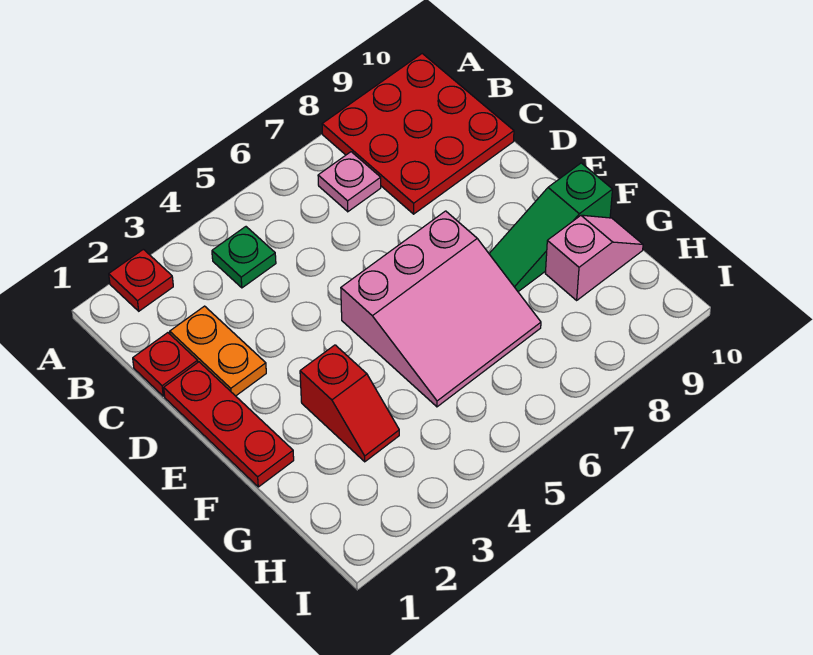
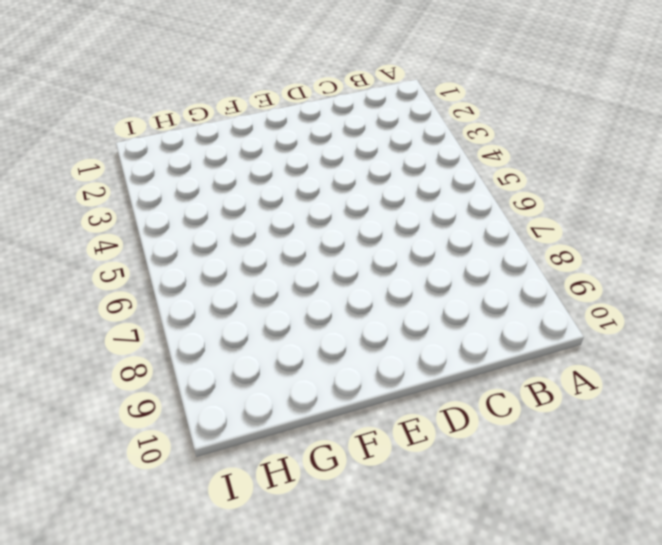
none -> red 1x1 plate [109,249,173,311]
none -> red 3x3 plate [322,54,514,214]

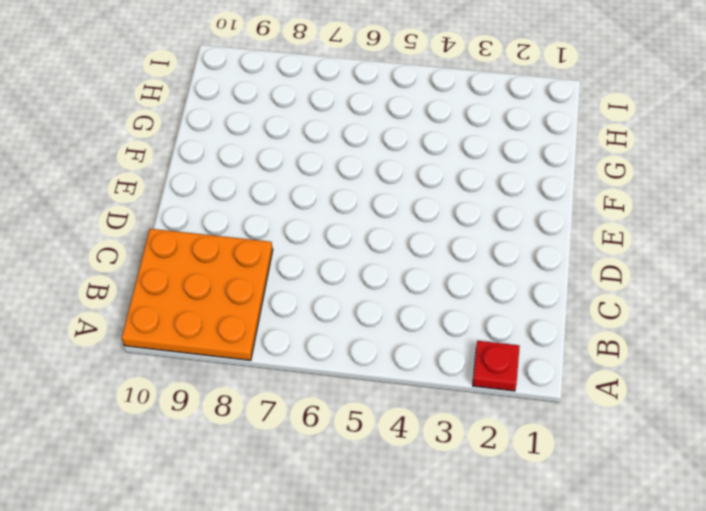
orange 3x3 plate [122,229,273,360] -> red 3x3 plate [322,54,514,214]
none -> green 1x1 plate [212,227,276,288]
none -> pink 1x1 plate [318,152,381,212]

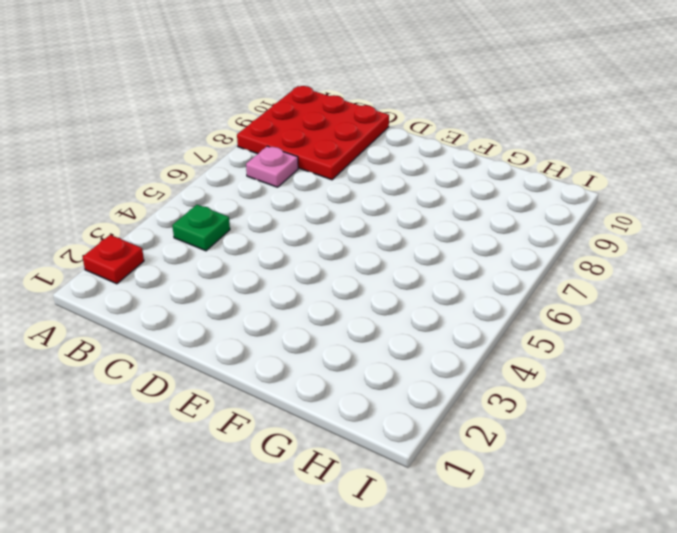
none -> red 1x1 plate [133,333,198,396]
none -> orange 1x2 plate [170,306,266,396]

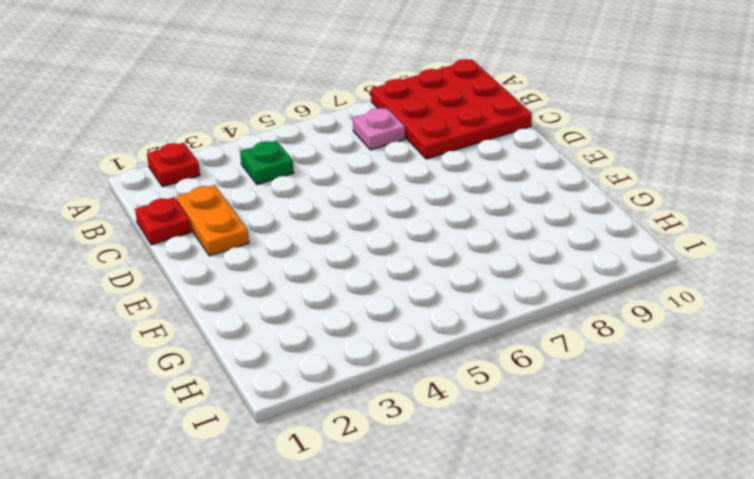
none -> red 1x3 plate [164,362,294,487]
none -> pink 3x3 slope [341,211,541,407]

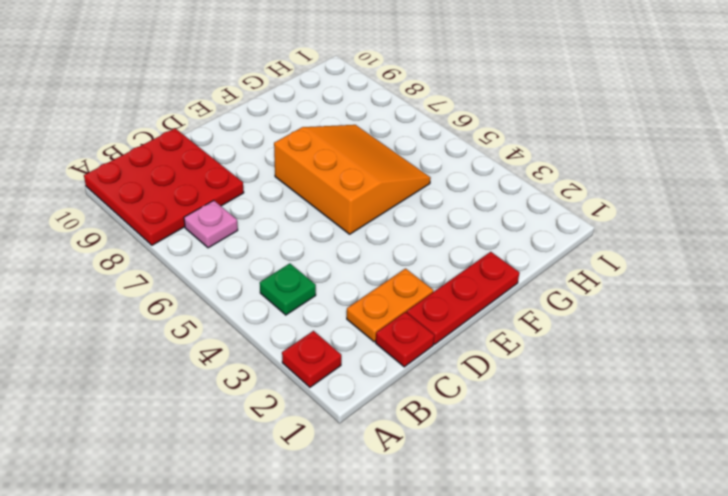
orange 3x3 slope [274,125,431,234] -> pink 3x3 slope [341,211,541,407]
none -> red 1x2 slope [300,345,399,462]
none -> green 1x3 slope [489,163,613,292]

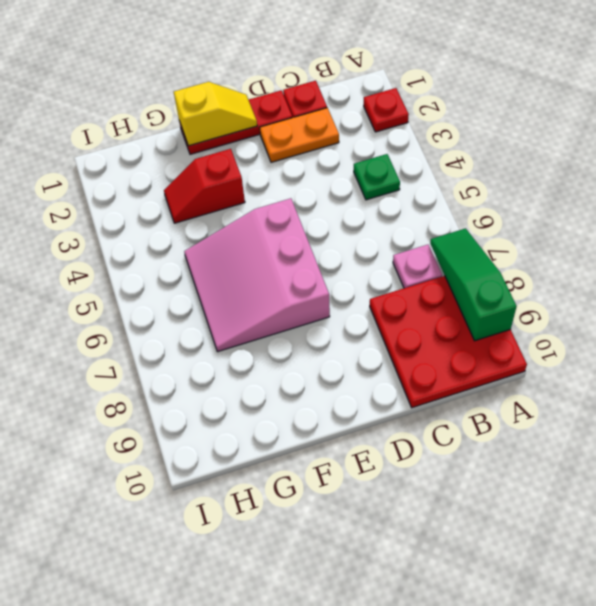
green 1x3 slope [430,228,517,341] -> green 1x3 slope moved to [489,163,613,292]
yellow 1x2 slope [174,82,257,146] -> none
none -> pink 1x2 slope [545,215,643,300]

